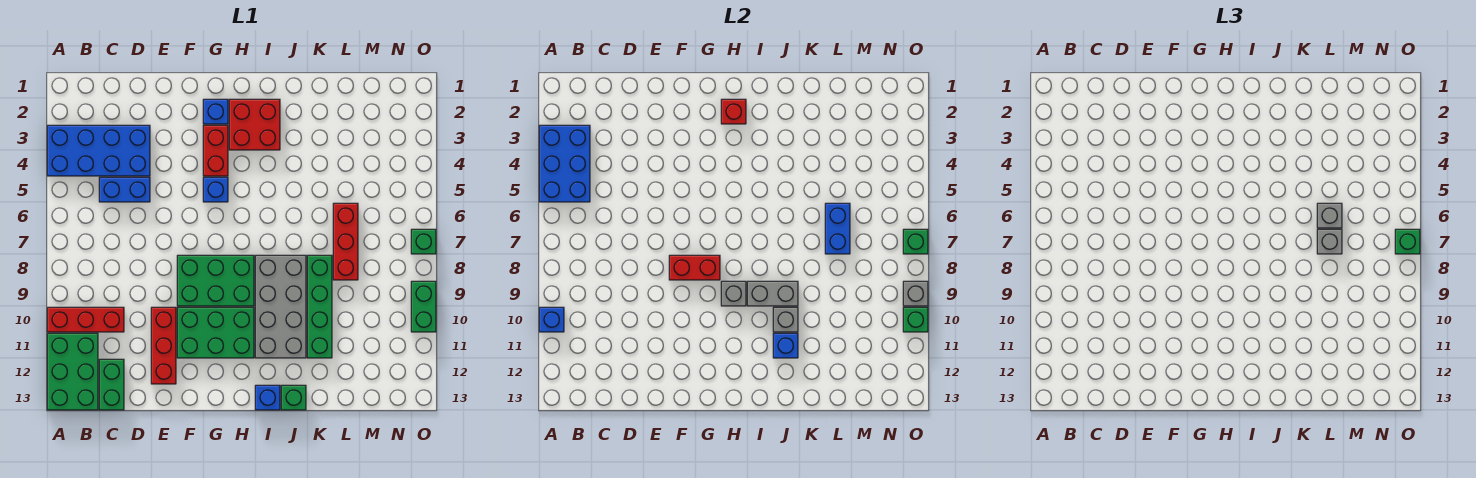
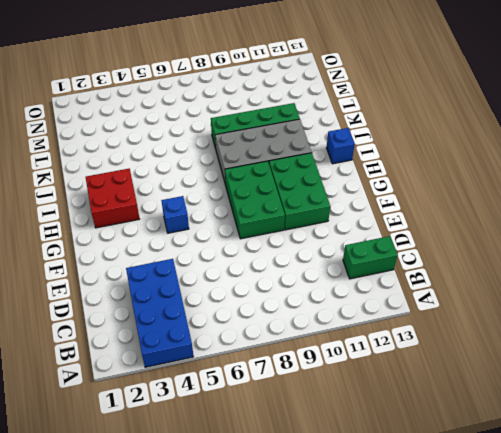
none -> red 1x3 brick [47,307,124,332]
none -> green 2x3 brick [47,333,98,410]
none -> blue 1x2 brick [99,177,150,202]
none -> red 1x3 brick [151,307,176,384]

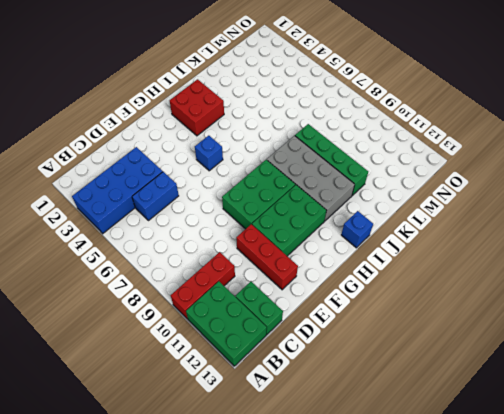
none -> blue 1x1 brick [203,99,228,124]
none -> red 1x2 brick [203,125,228,176]
none -> green 1x1 brick [281,385,306,410]
none -> red 1x3 brick [333,203,358,280]

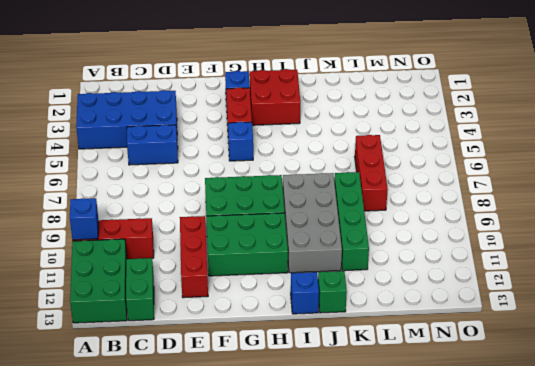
none -> green 1x1 brick [411,229,436,254]
none -> green 1x2 brick [411,281,436,332]
none -> blue 2x3 brick [539,125,590,202]
none -> red 1x2 brick [669,255,720,280]

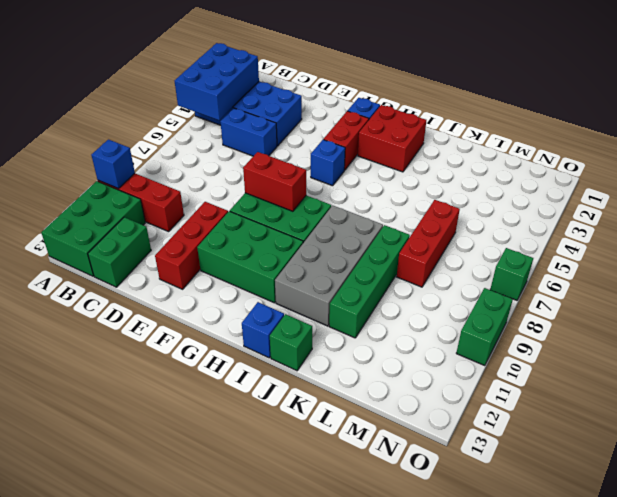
none -> red 1x1 brick [721,99,746,124]
none -> grey 1x1 brick [721,281,746,306]
none -> grey 1x2 brick [747,281,798,306]
none -> grey 1x1 brick [773,307,798,332]

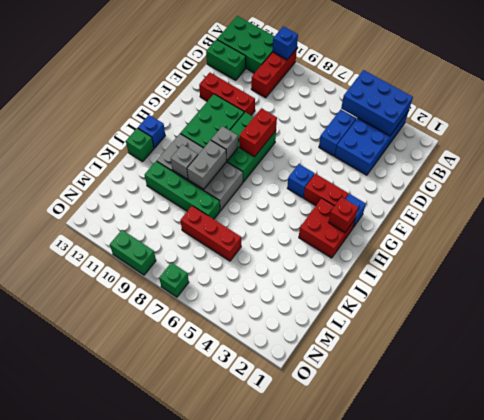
none -> blue 1x1 brick [773,333,798,358]
none -> blue 1x2 brick [825,203,850,254]
none -> green 1x1 brick [903,229,928,254]
none -> grey 1x1 brick [903,281,928,306]

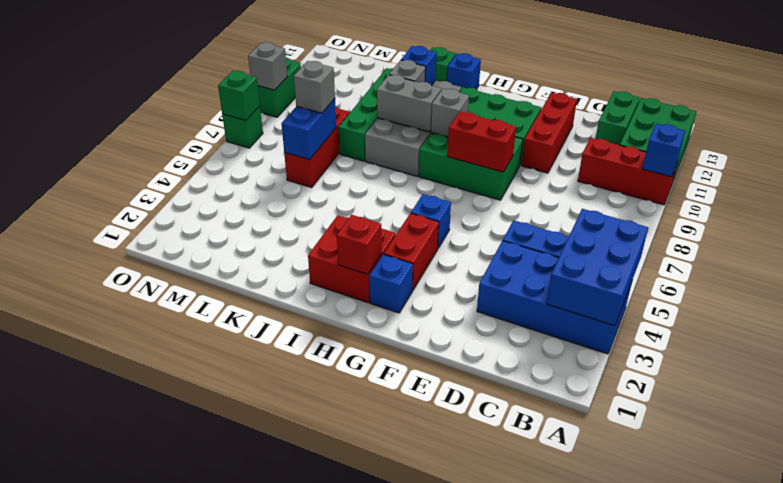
none -> green 1x1 brick [903,307,928,332]
none -> grey 1x1 brick [1317,203,1342,228]
none -> green 1x1 brick [1395,229,1420,254]

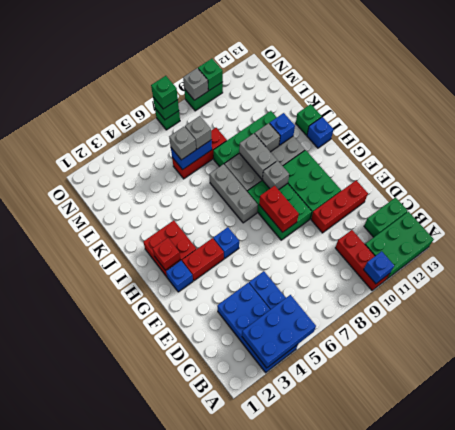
grey 1x3 brick [209,164,258,223] -> none

